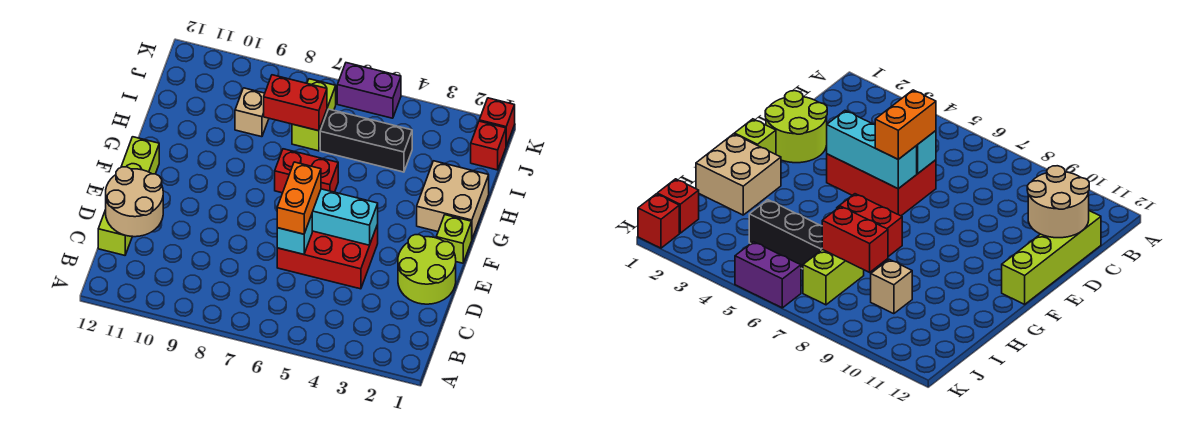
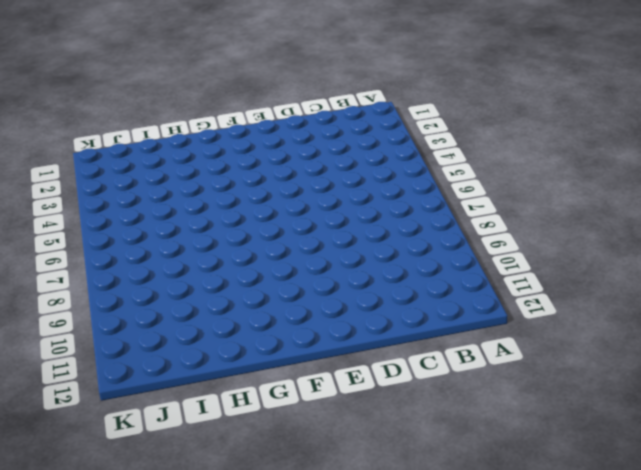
none -> lime 1x4 brick [98,137,159,255]
none -> lime 2x2 round brick [398,235,456,304]
none -> red 2x3 brick [277,224,378,289]

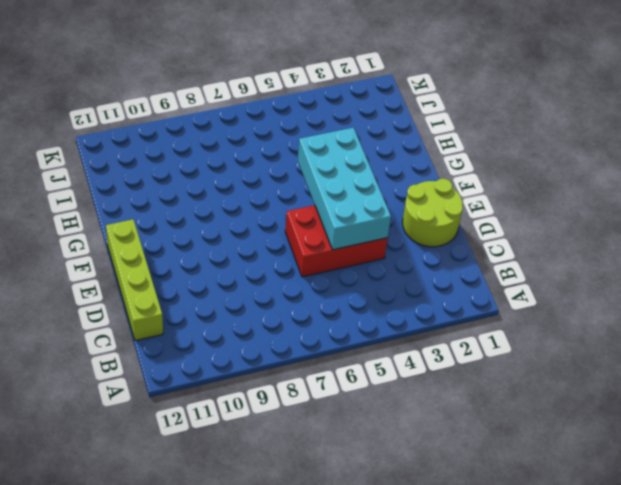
cyan 2x4 brick [298,128,391,250] -> cyan 1x3 brick [312,189,378,245]
none -> lime 1x1 brick [436,215,472,263]
none -> tan 2x2 brick [417,161,489,239]
none -> red 1x2 brick [275,149,338,193]

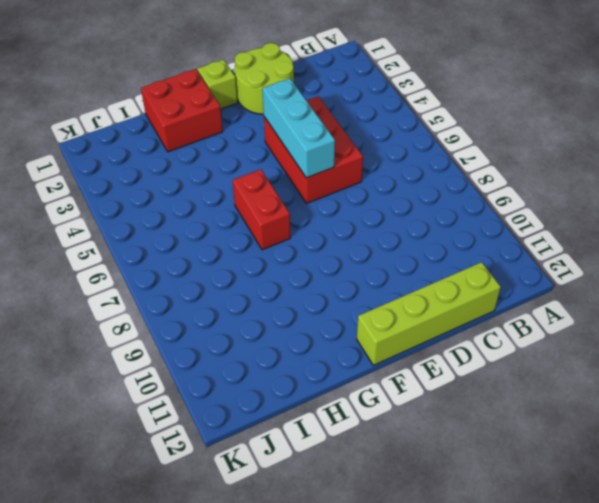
red 2x2 brick [141,69,223,152] -> tan 2x2 brick [417,161,489,239]
none -> black 1x3 brick [320,109,412,172]
none -> lime 1x2 brick [292,79,336,151]
none -> tan 1x1 brick [235,88,269,137]

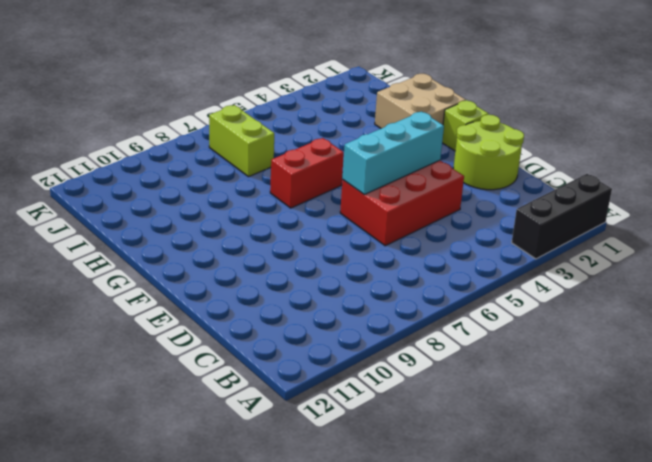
black 1x3 brick [512,174,612,259] -> black 1x3 brick moved to [320,109,412,172]
none -> lime 1x4 brick [98,137,159,255]
none -> tan 1x1 brick [235,88,269,137]
none -> red 1x1 brick [471,121,506,170]

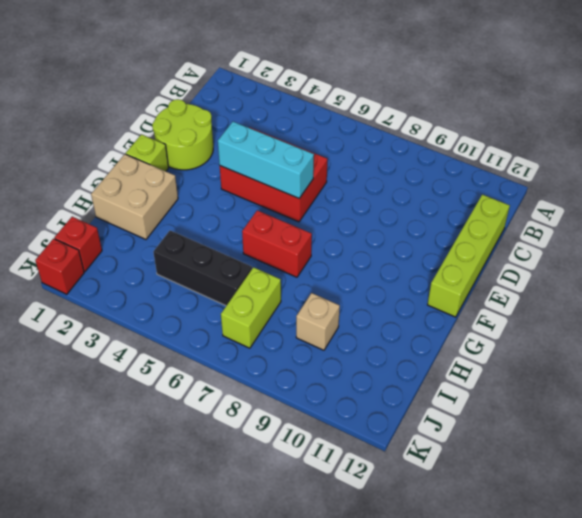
none -> purple 1x2 brick [337,63,401,118]
none -> tan 2x2 round brick [106,167,163,237]
none -> cyan 1x1 brick [277,215,312,254]

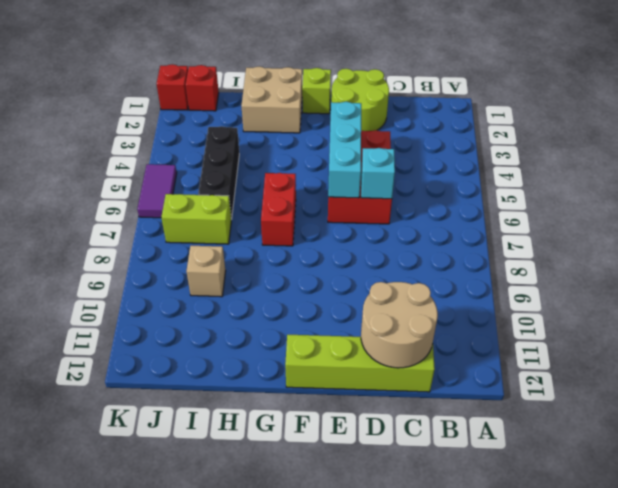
purple 1x2 tile [137,164,177,218] -> purple 1x2 brick [337,63,401,118]
none -> red 1x2 brick [264,75,327,131]
none -> orange 1x2 brick [277,162,321,234]

